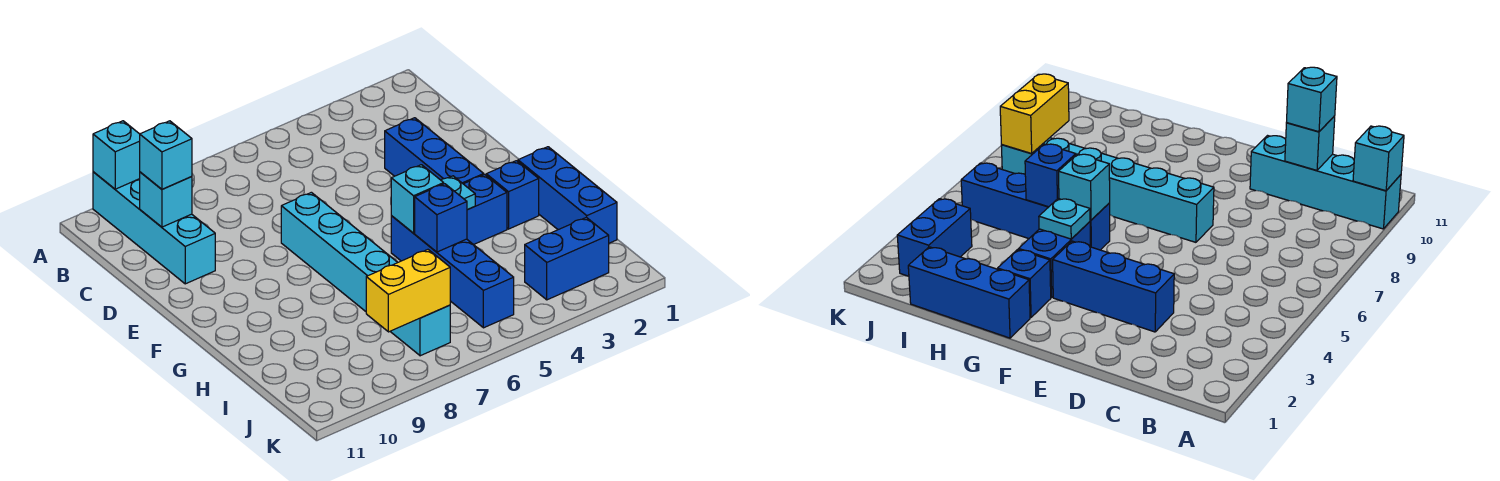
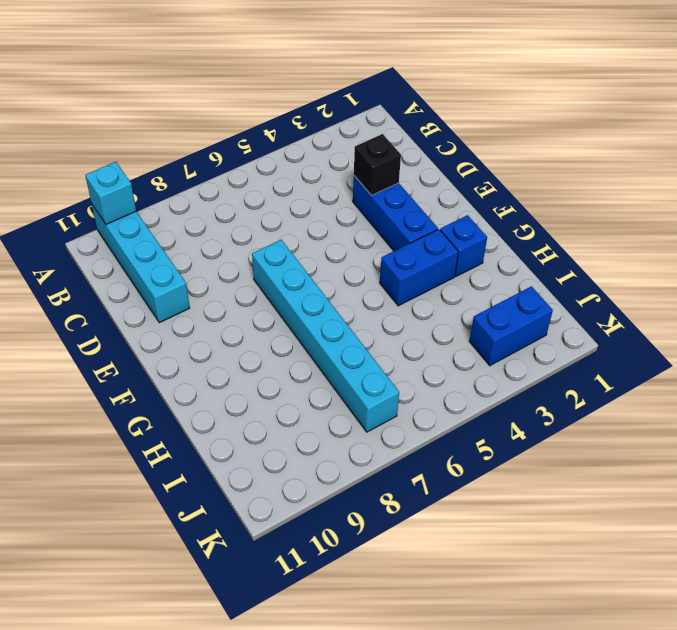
black 1x1 brick [354,134,401,195] -> none
none -> blue 1x3 brick [518,147,617,243]
none -> blue 1x4 brick [391,216,514,328]
none -> cyan 1x1 brick [140,172,192,227]

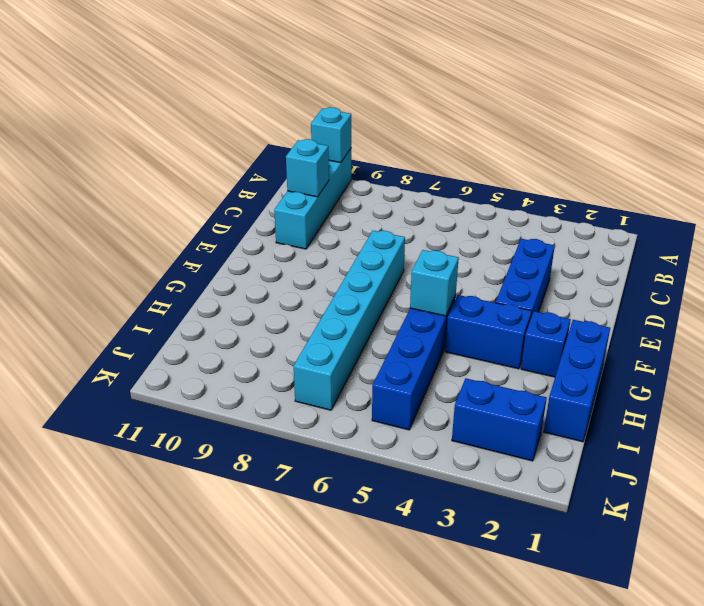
none -> cyan 1x1 plate [441,176,475,209]
none -> blue 1x1 brick [415,184,467,252]
none -> yellow 1x2 brick [366,250,450,332]

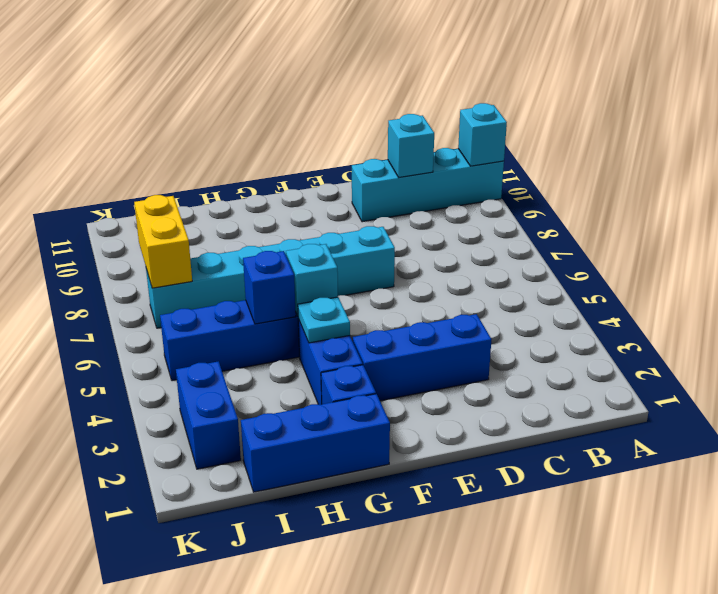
none -> cyan 1x1 brick [140,121,192,189]

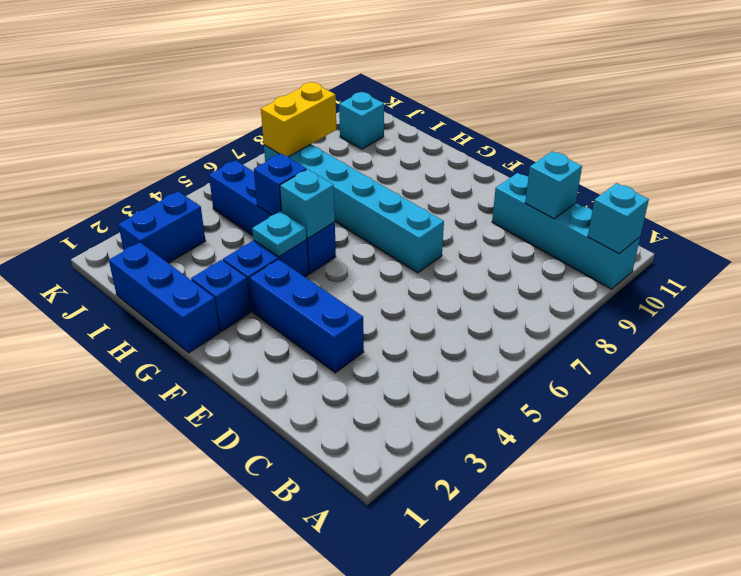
cyan 1x1 brick [339,92,384,149] -> cyan 1x1 brick moved to [140,121,192,189]

